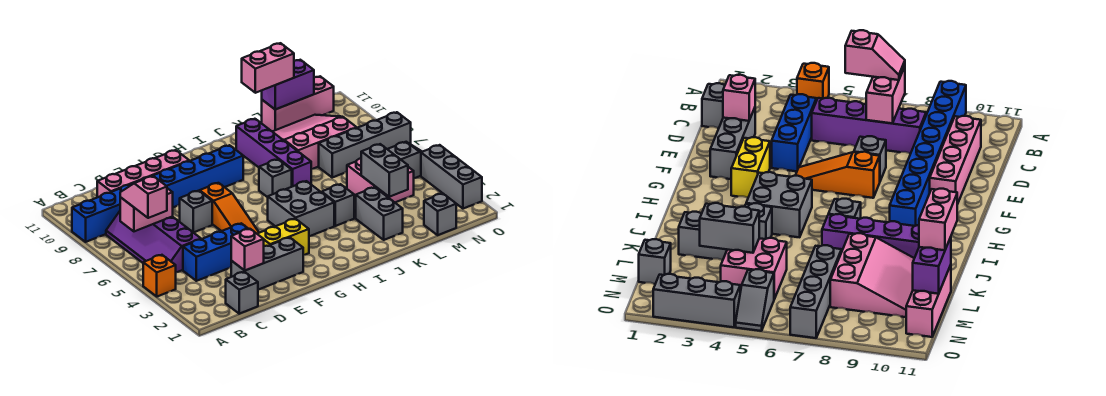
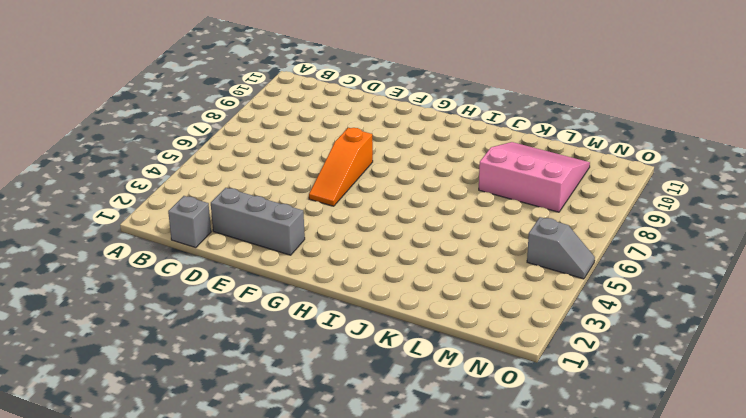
none -> orange 1x1 brick [143,255,176,297]
none -> blue 1x8 brick [72,145,243,242]
none -> purple 2x4 slope [106,211,201,272]

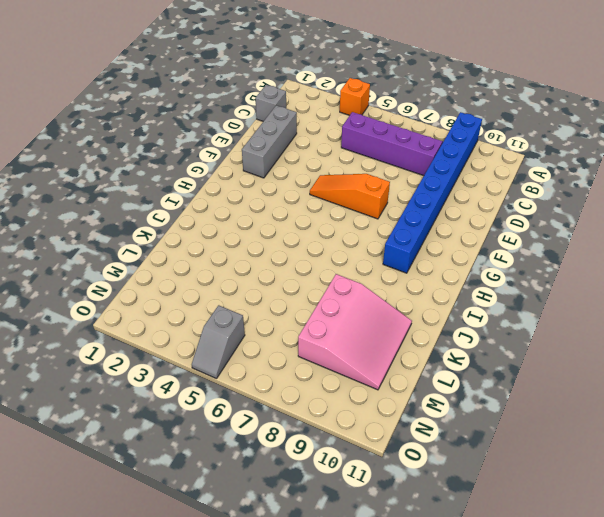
none -> blue 1x3 brick [183,223,248,281]
none -> pink 1x4 brick [97,150,189,197]
none -> grey 1x1 brick [180,191,212,233]

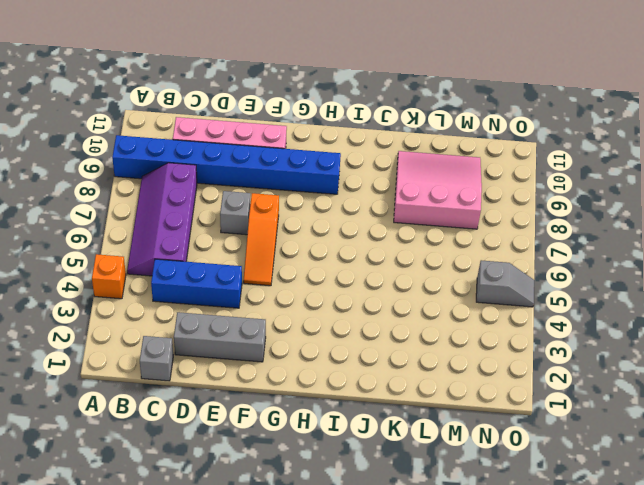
none -> yellow 1x2 brick [258,219,309,255]
none -> grey 2x2 brick [268,181,334,236]
none -> grey 1x1 brick [259,159,292,197]

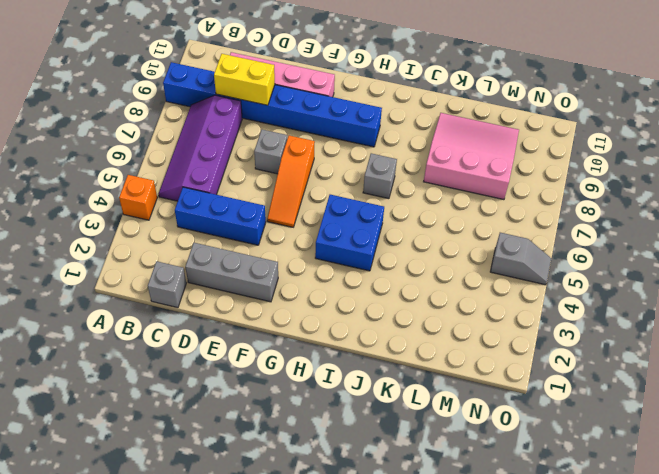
yellow 1x2 brick [214,54,275,105] -> yellow 1x2 brick moved to [258,219,309,255]
blue 2x2 brick [315,195,384,271] -> grey 2x2 brick [268,181,334,236]
none -> grey 1x1 brick [322,184,354,226]
none -> purple 1x4 brick [236,119,311,187]
none -> grey 1x2 brick [356,187,403,240]

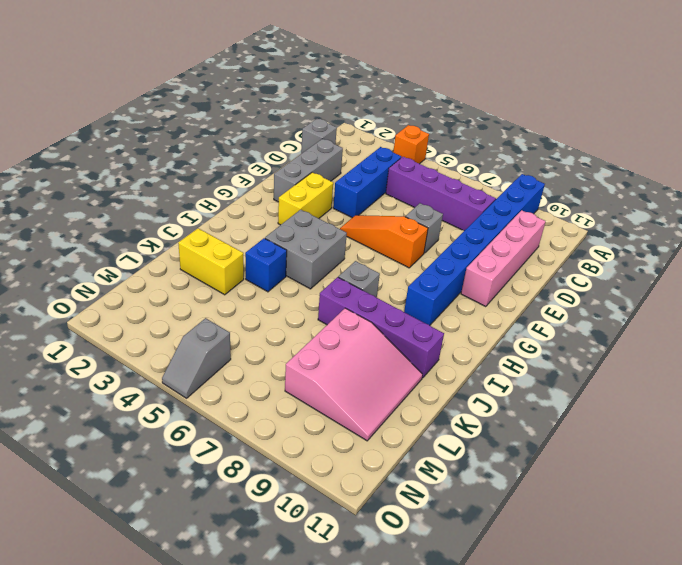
blue 1x1 brick [245,238,287,292] -> grey 1x1 brick [322,184,354,226]
yellow 1x2 brick [178,228,244,295] -> grey 1x2 brick [356,187,403,240]
none -> pink 2x2 brick [347,159,414,202]
none -> grey 1x4 brick [319,112,411,177]
none -> pink 1x3 brick [262,76,334,132]

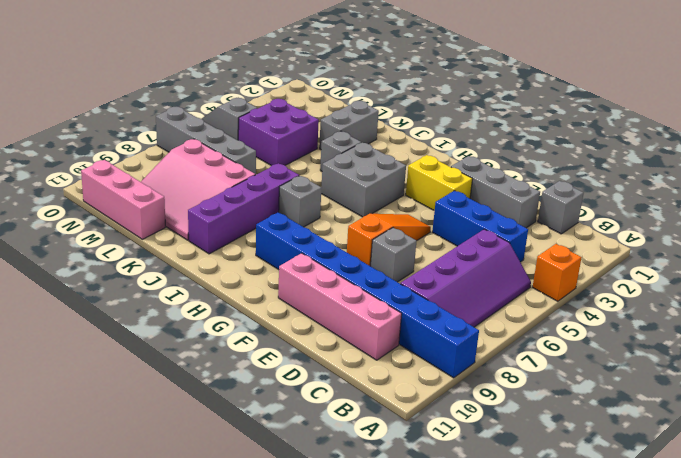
purple 2x2 brick [238,99,319,166] -> pink 2x2 brick [347,159,414,202]
none -> grey 1x1 brick [424,193,456,235]
none -> grey 1x3 brick [421,145,482,209]
none -> pink 1x2 brick [120,188,173,231]

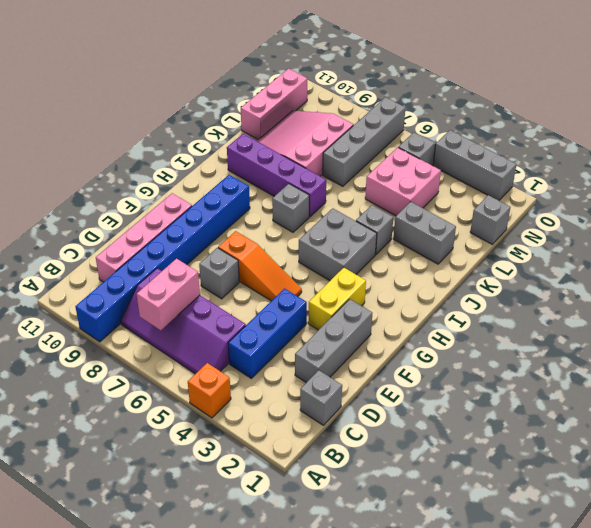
none -> pink 1x1 brick [231,229,264,270]
none -> grey 1x2 brick [361,144,408,197]
none -> purple 1x2 brick [262,60,314,109]

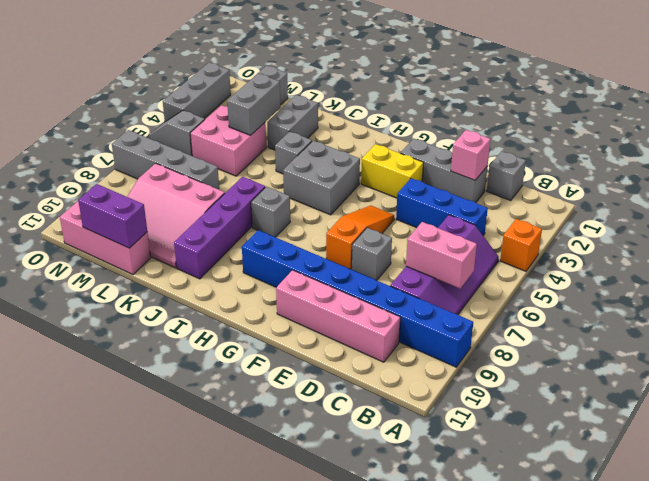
none -> pink 1x2 slope [120,176,167,218]
none -> pink 1x2 brick [242,43,294,93]

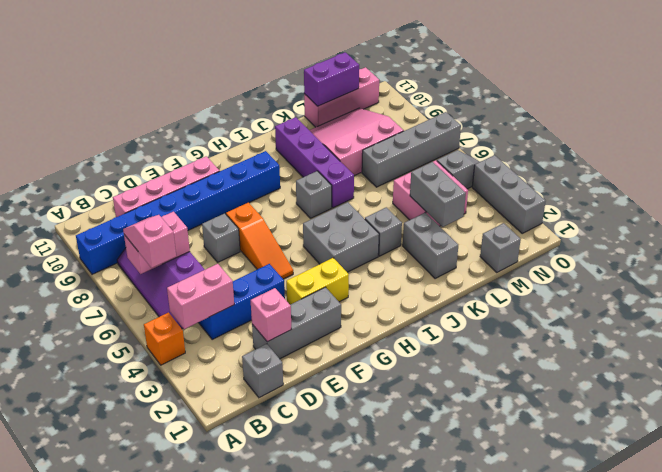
pink 1x2 brick [167,264,234,329] -> pink 1x2 brick moved to [242,43,294,93]

